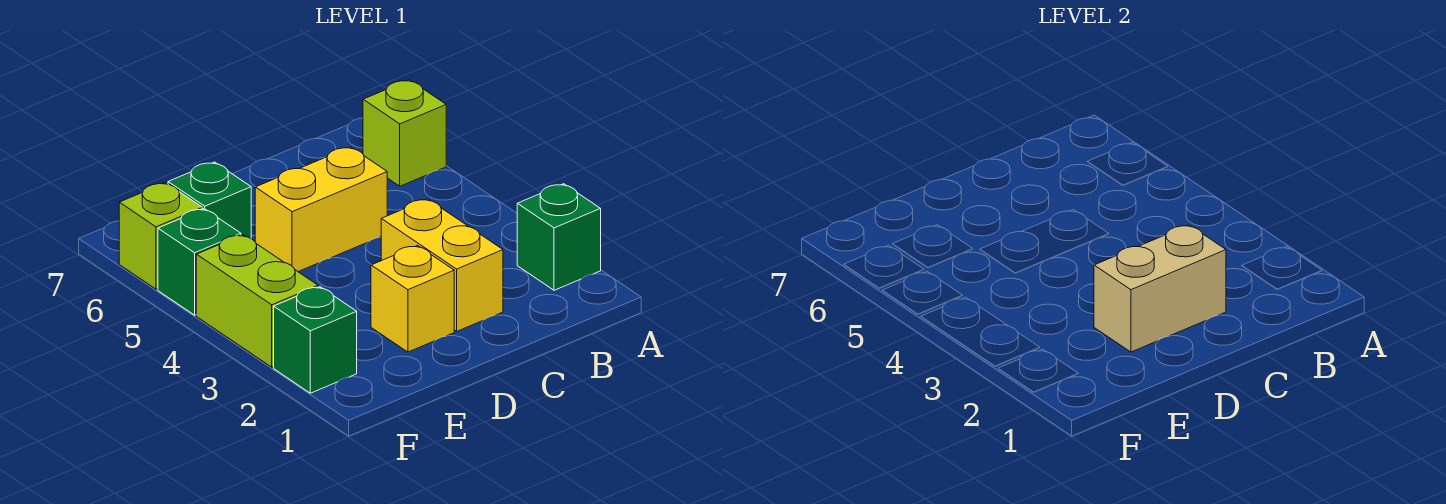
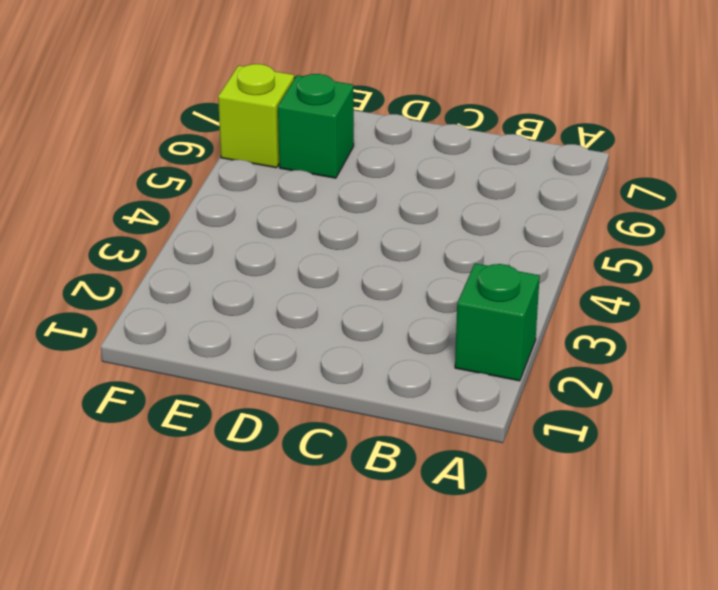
none -> lime 1x1 brick [363,80,446,186]
none -> yellow 1x2 brick [381,199,503,331]

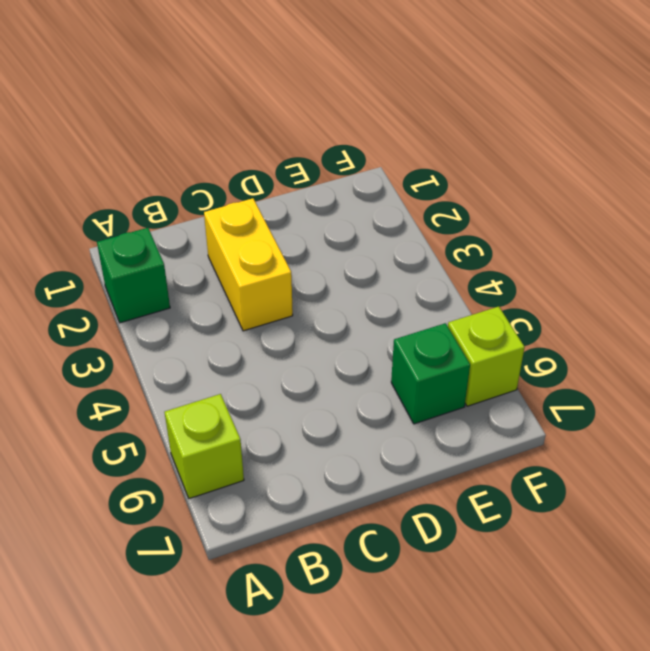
none -> yellow 1x2 brick [255,147,387,272]
none -> yellow 1x1 brick [371,246,454,352]

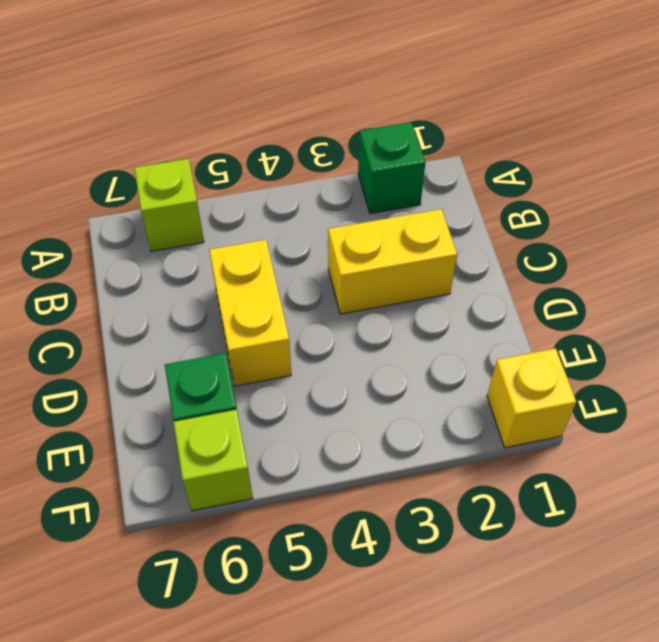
yellow 1x1 brick [487,348,576,448] -> yellow 1x1 brick moved to [371,246,454,352]
none -> green 1x1 brick [274,287,357,393]
none -> lime 1x2 brick [196,235,318,367]

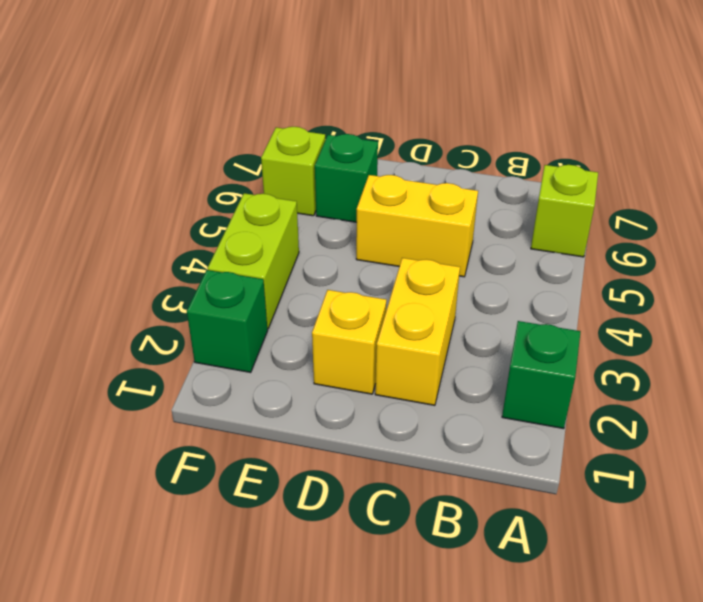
none -> green 1x1 brick [158,209,241,315]
none -> tan 1x2 brick [1094,225,1226,352]

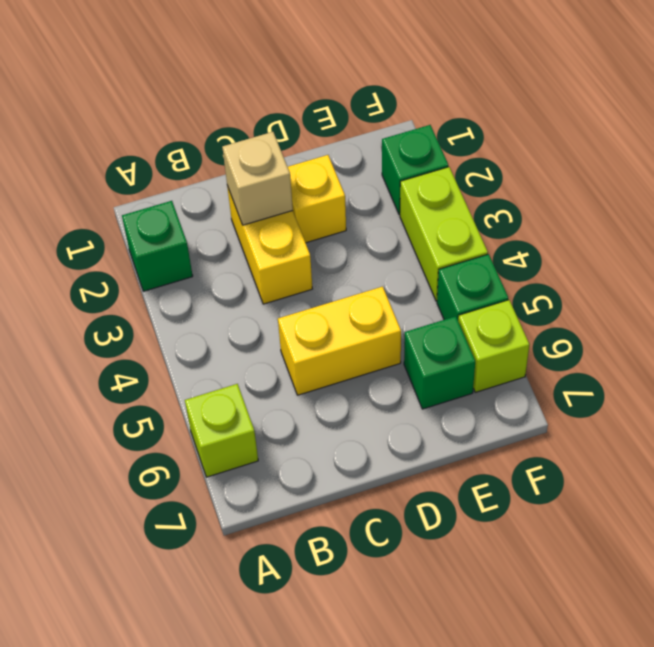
tan 1x1 brick [222,132,293,225] -> tan 1x2 brick [1094,225,1226,352]

